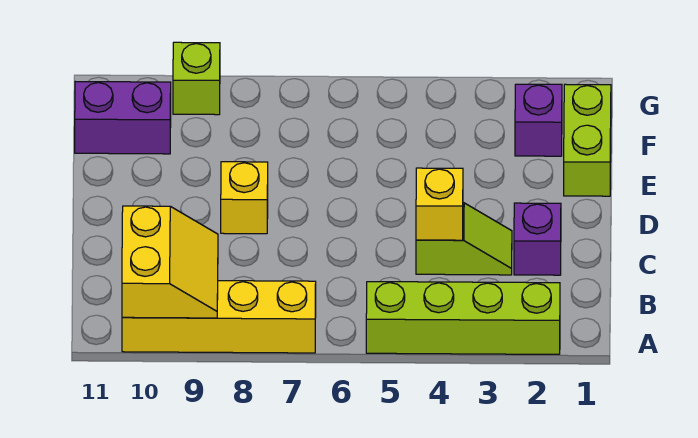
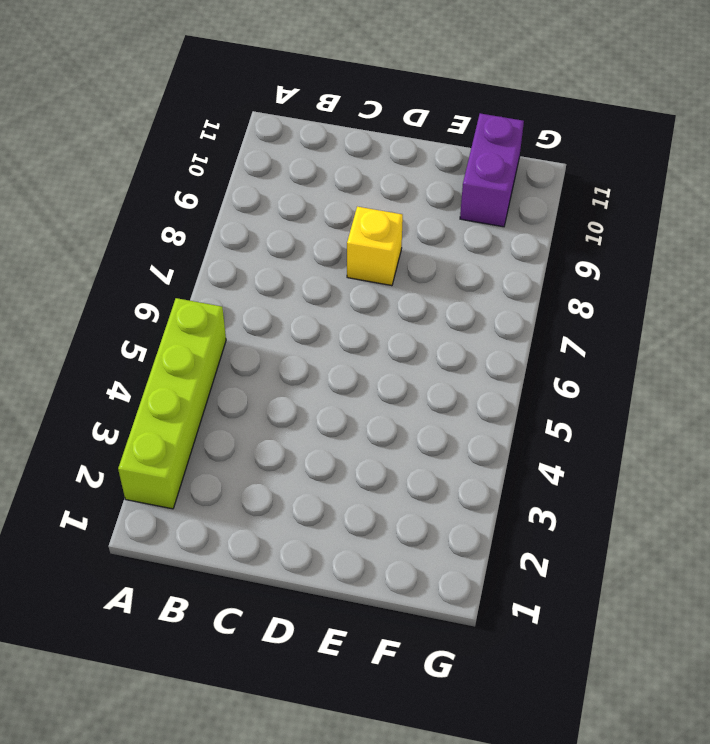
none -> yellow 1x4 brick [122,281,316,353]
none -> purple 1x1 brick [514,203,561,275]

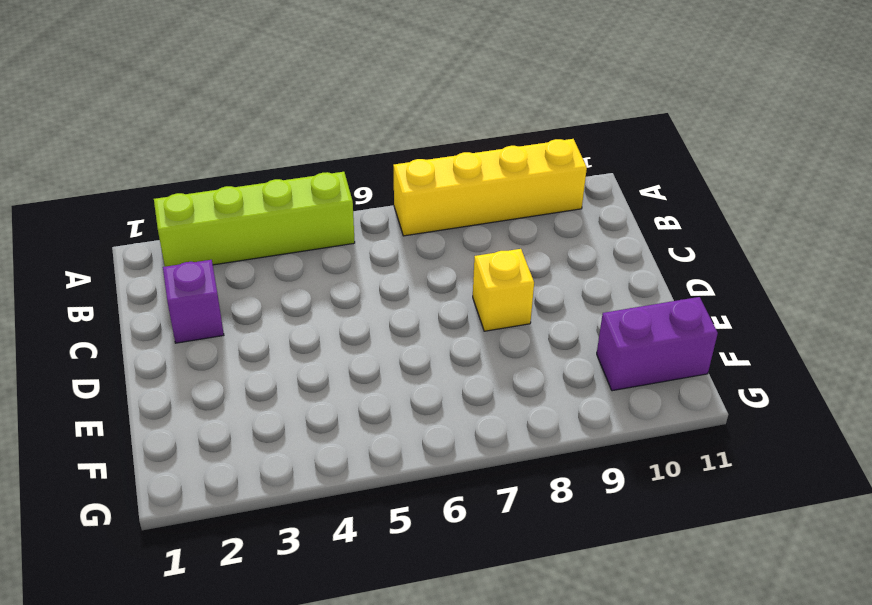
none -> lime 1x2 slope [416,203,512,275]
none -> lime 1x2 brick [564,84,611,196]

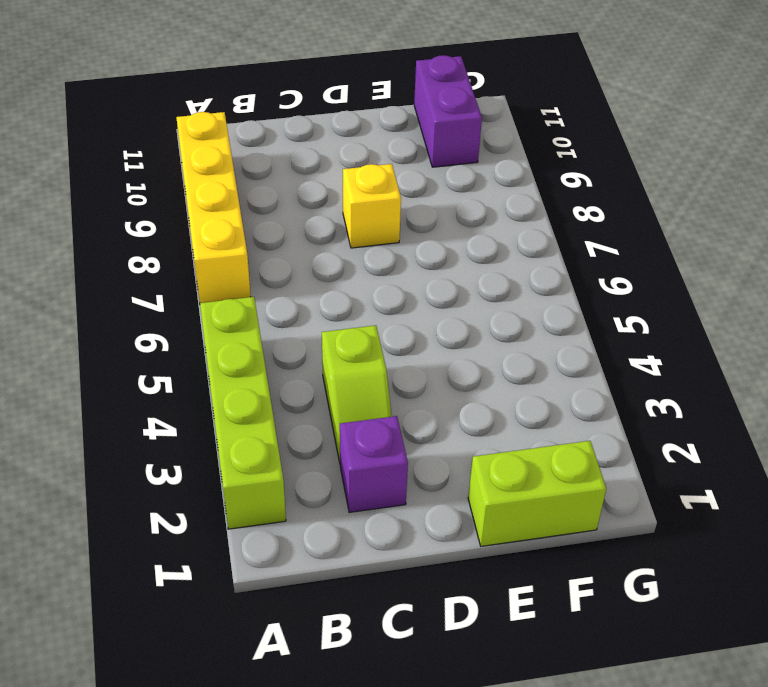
none -> purple 1x1 brick [515,84,562,156]
none -> lime 1x1 brick [173,42,220,115]

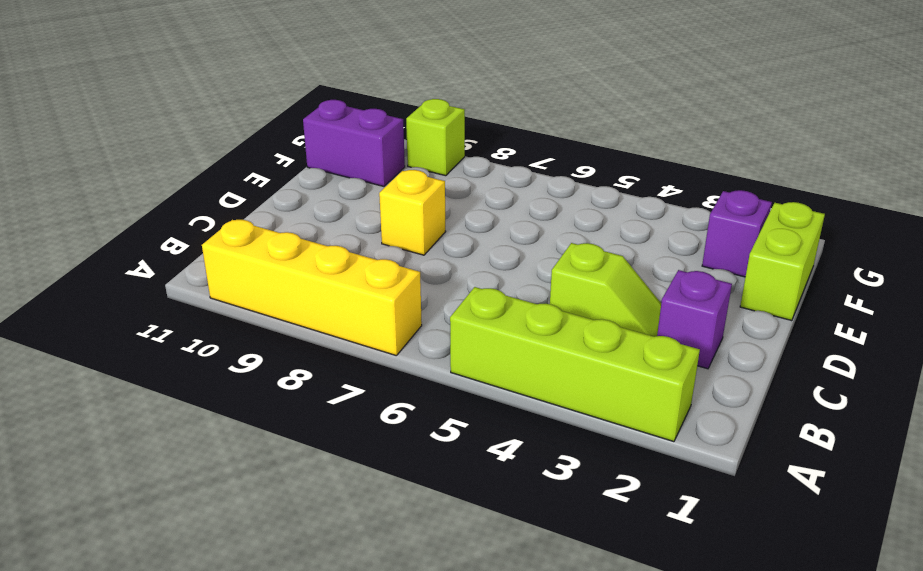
none -> yellow 2x2 slope [122,206,218,318]
none -> yellow 1x1 brick [416,168,463,240]

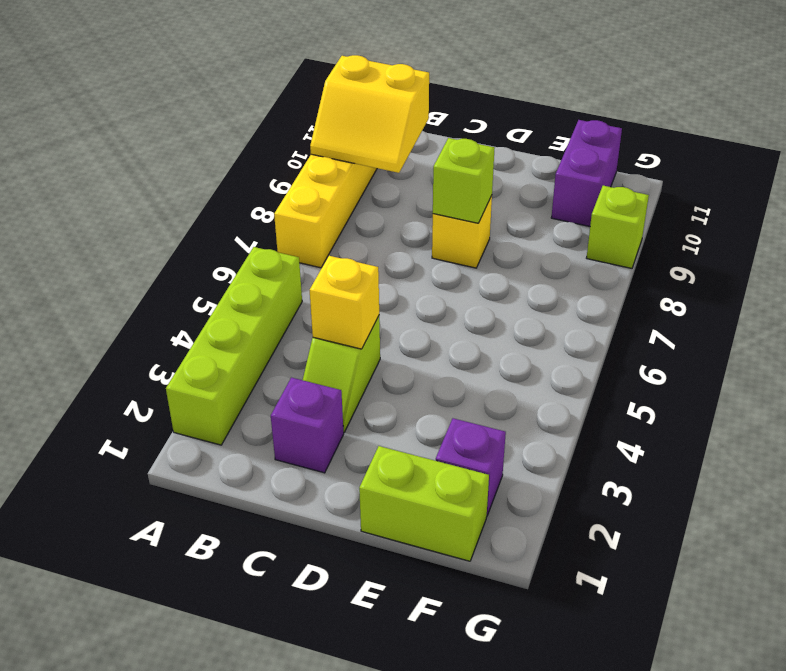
lime 1x1 brick [433,138,495,223] -> none

